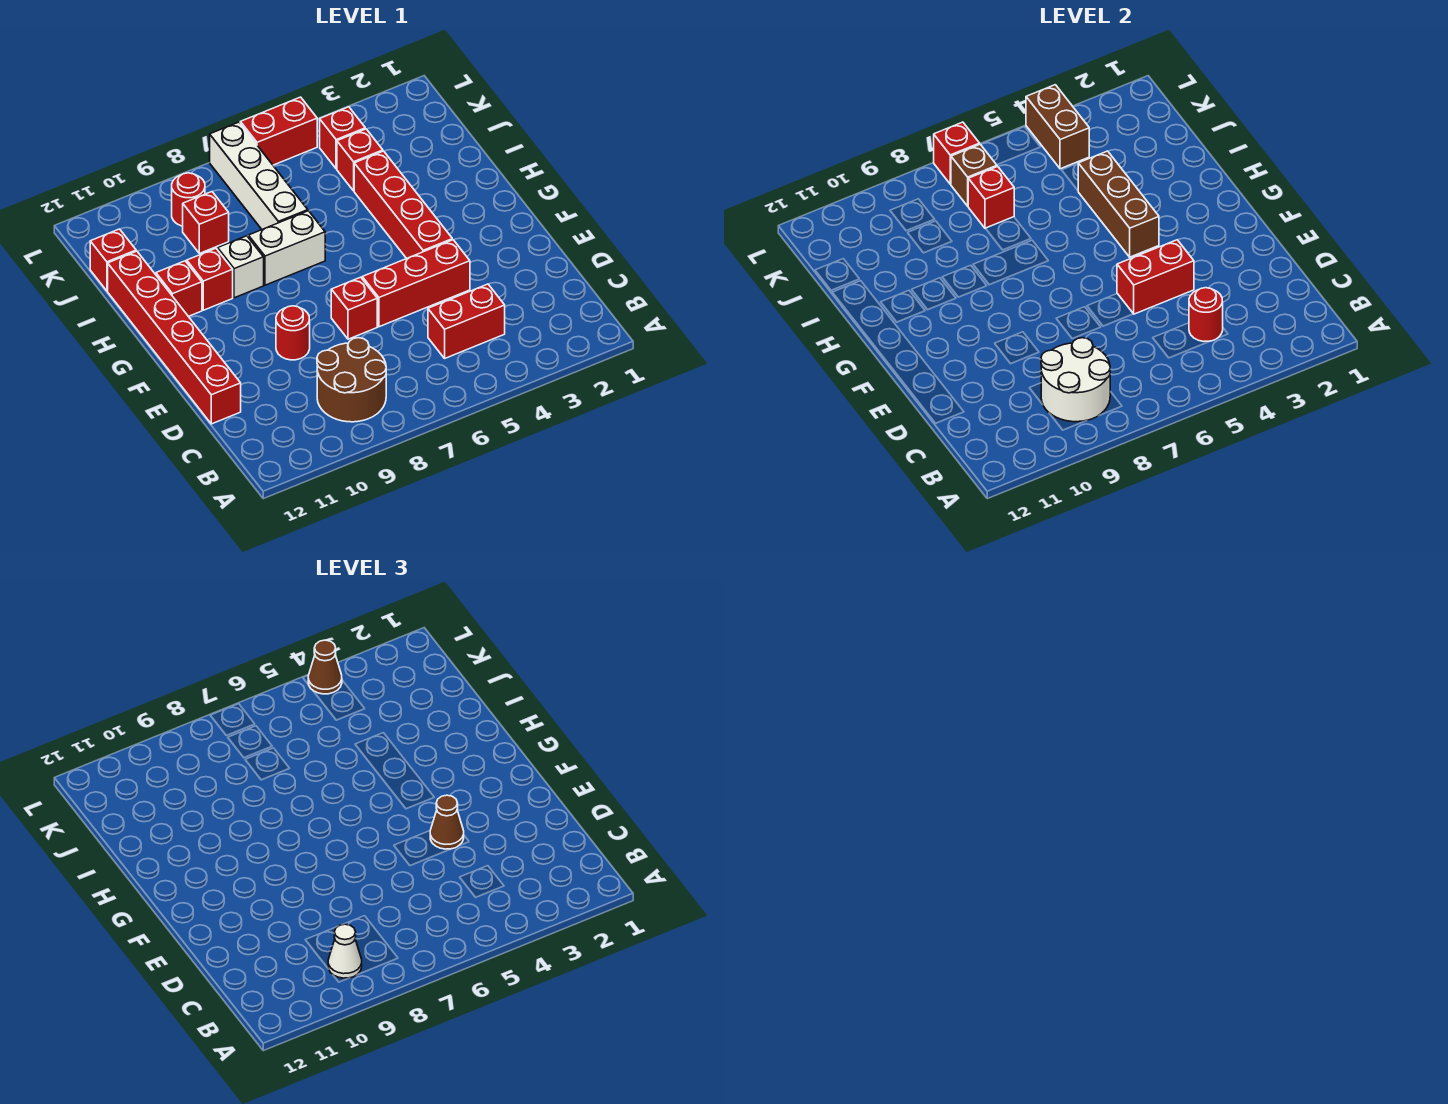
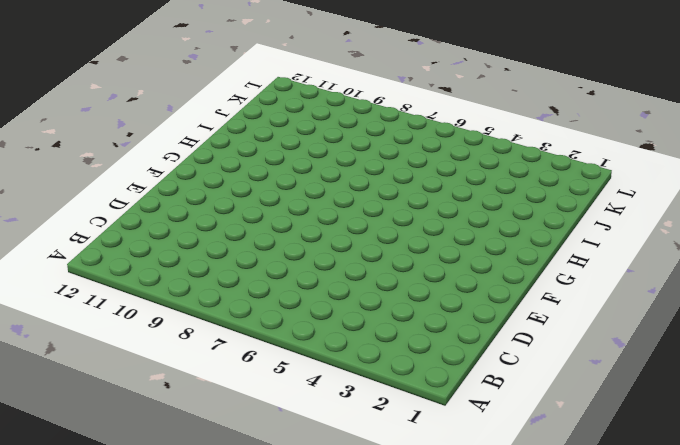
none -> brown 2x2 round brick [317,338,386,422]
none -> red 1x2 brick [428,284,505,358]
none -> red 1x6 brick [108,251,241,424]

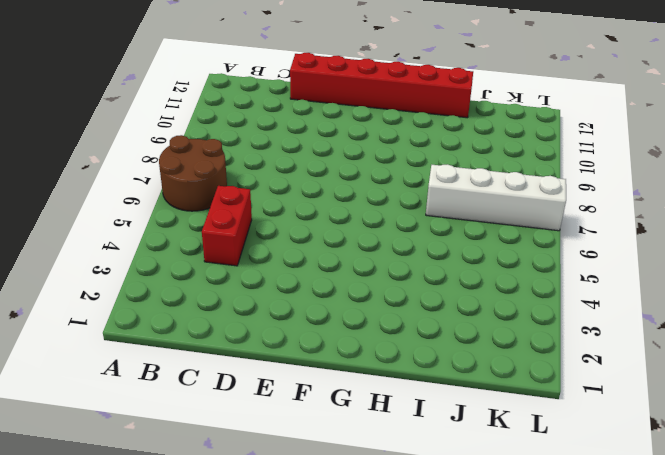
brown 2x2 round brick [159,135,227,211] -> brown 2x2 round brick moved to [317,338,386,422]
none -> red 1x3 brick [362,240,470,327]
none -> red 1x1 brick [331,277,377,339]
none -> red 1x1 round brick [276,306,310,360]

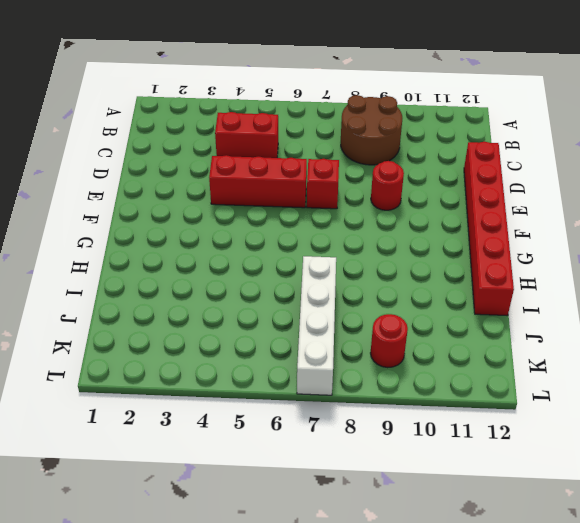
none -> red 1x4 brick [354,151,452,259]
none -> white 1x2 brick [248,211,325,285]
none -> white 1x1 brick [218,236,264,298]

